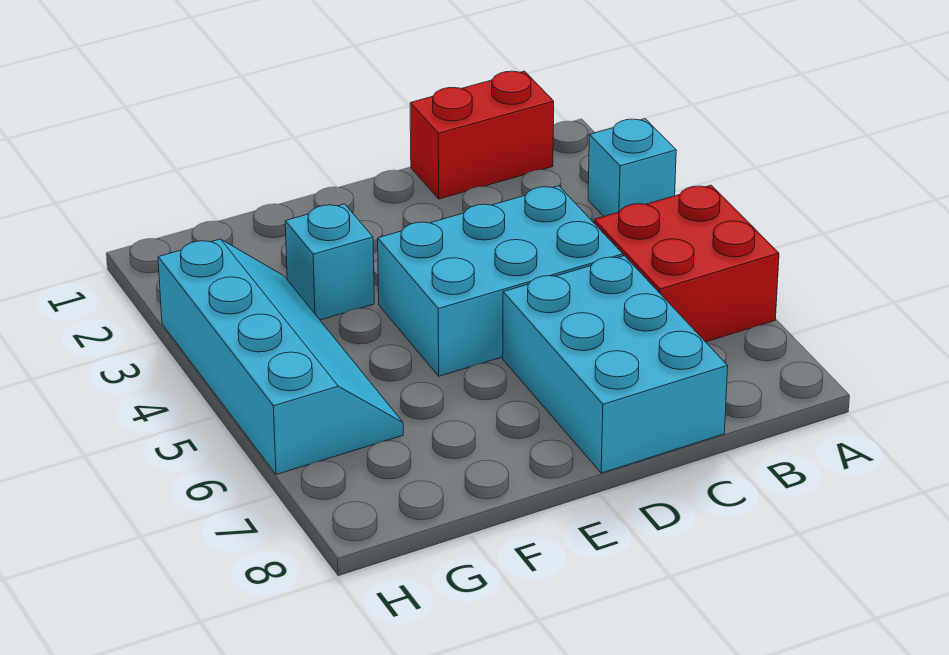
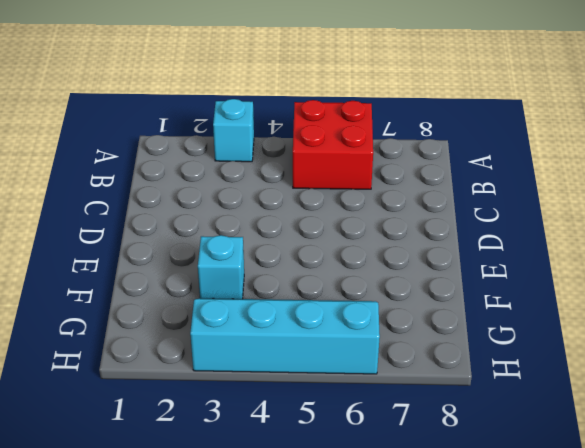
none -> red 1x2 brick [410,71,554,199]
none -> cyan 2x3 brick [378,186,623,376]

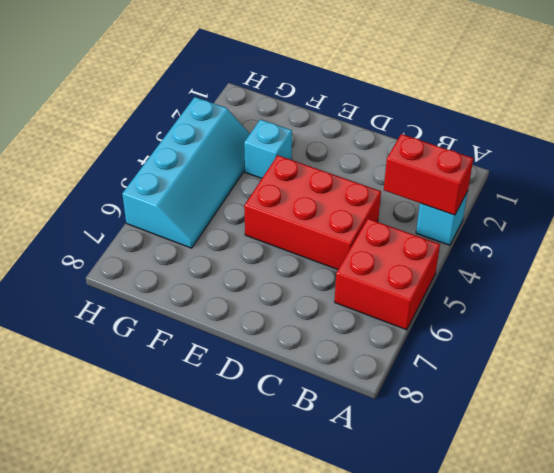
red 1x2 brick [384,134,473,215] -> red 1x2 brick moved to [410,71,554,199]
red 2x3 brick [244,155,381,269] -> cyan 2x3 brick [378,186,623,376]
none -> cyan 2x3 brick [503,256,728,473]

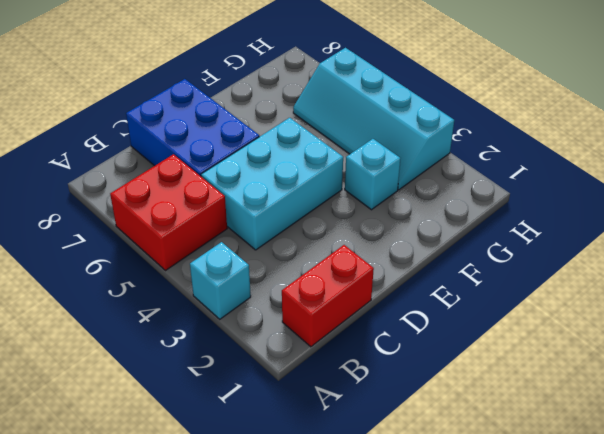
blue 2x3 brick [126,79,260,176] -> cyan 2x3 brick [503,256,728,473]

